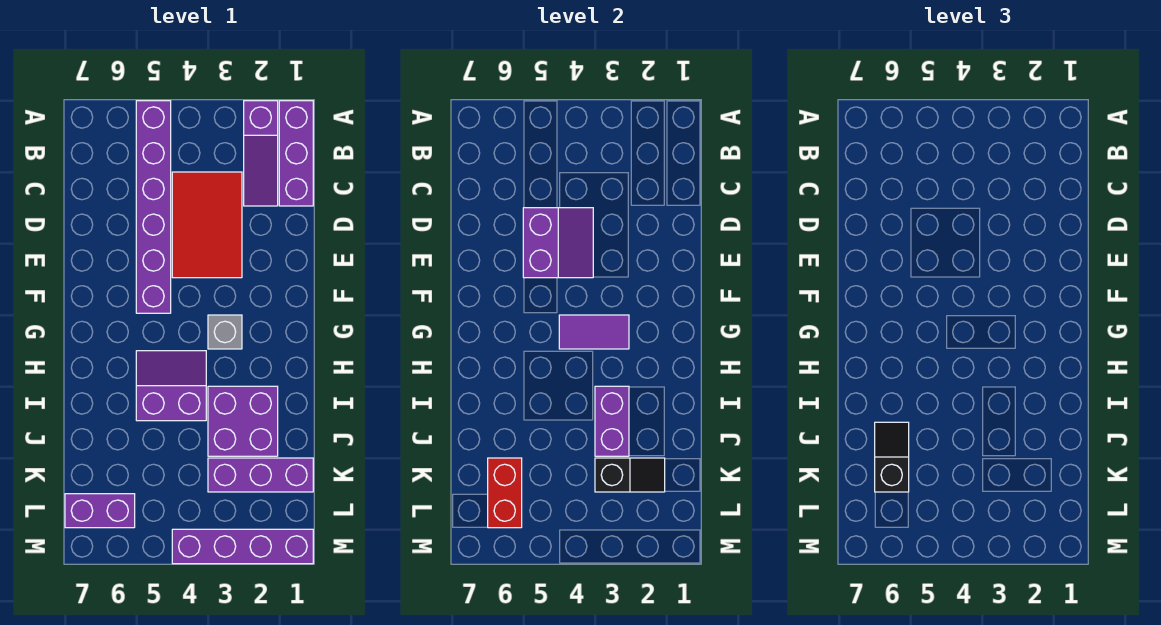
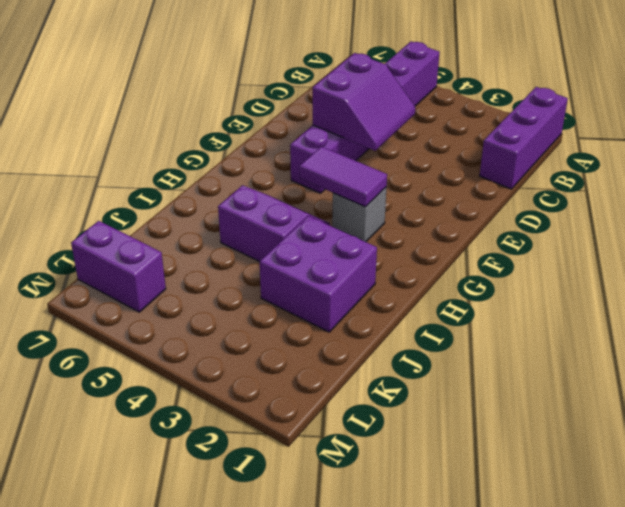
none -> purple 1x3 slope [244,101,278,206]
none -> red 2x3 tile [172,172,242,278]
none -> purple 1x3 brick [208,458,313,492]

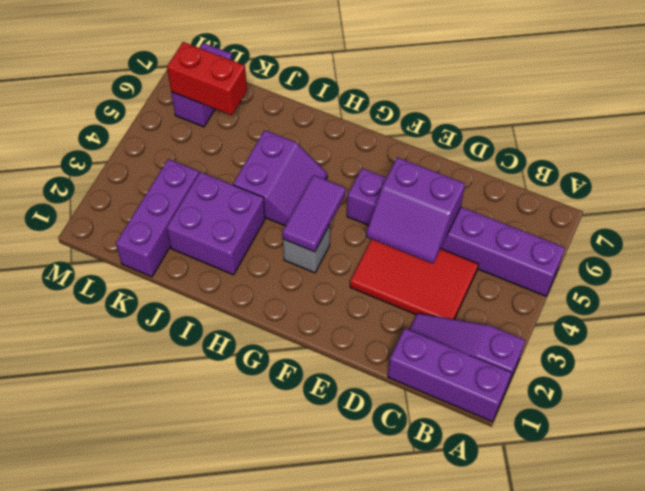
none -> purple 1x4 brick [172,529,313,564]
none -> purple 1x2 brick [595,386,629,456]
none -> black 1x2 slope [595,458,665,492]

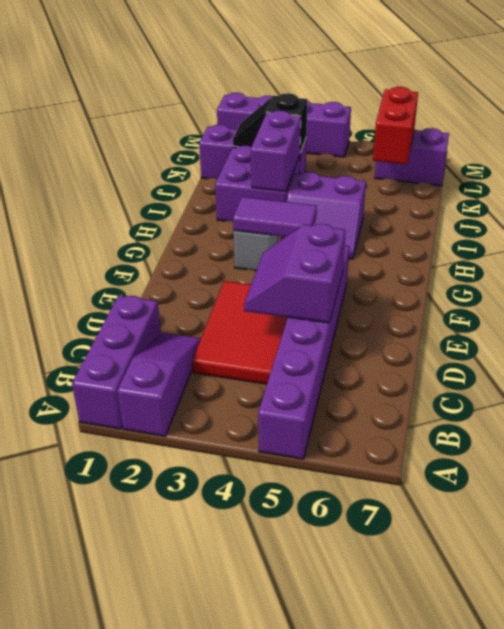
none -> black 1x2 slope [875,422,909,492]

